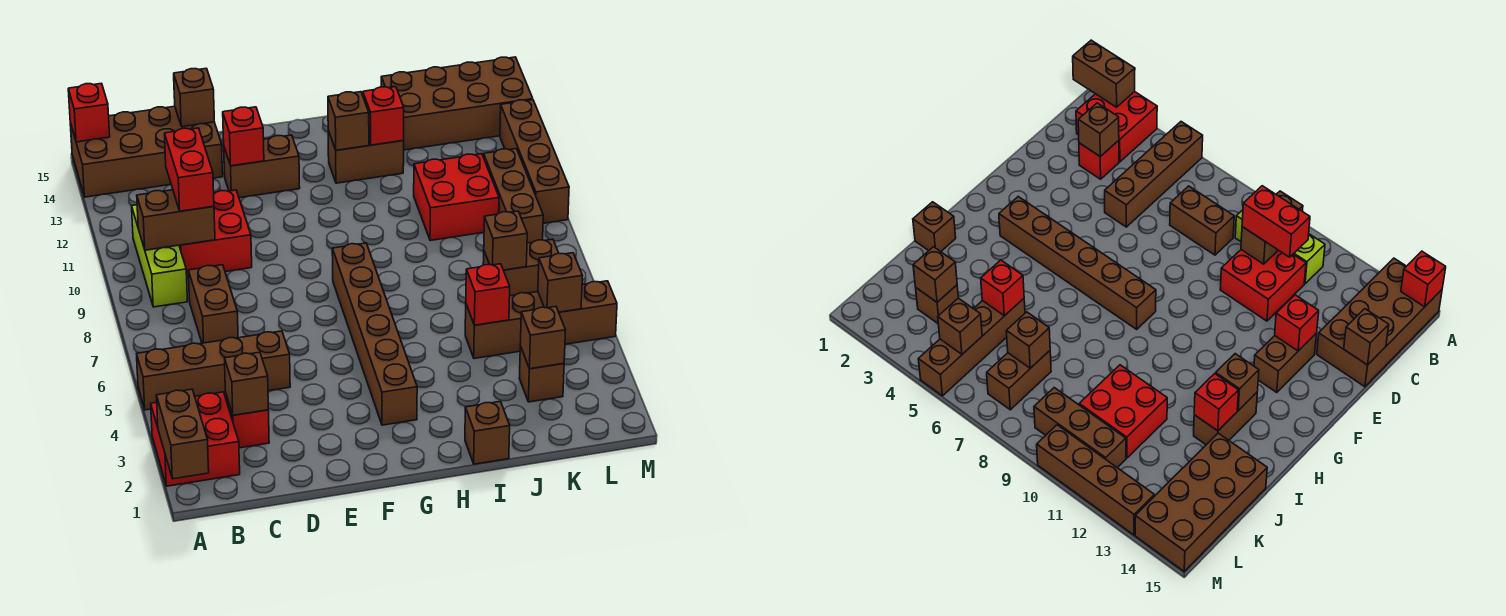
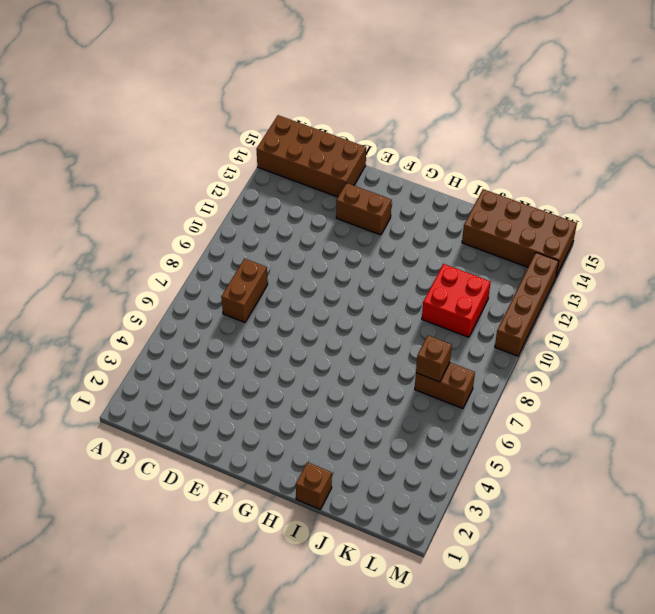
none -> red 2x2 brick [151,392,240,486]
none -> brown 1x4 brick [137,331,290,410]
none -> lime 1x3 brick [132,205,188,307]
none -> red 1x1 brick [226,395,269,448]

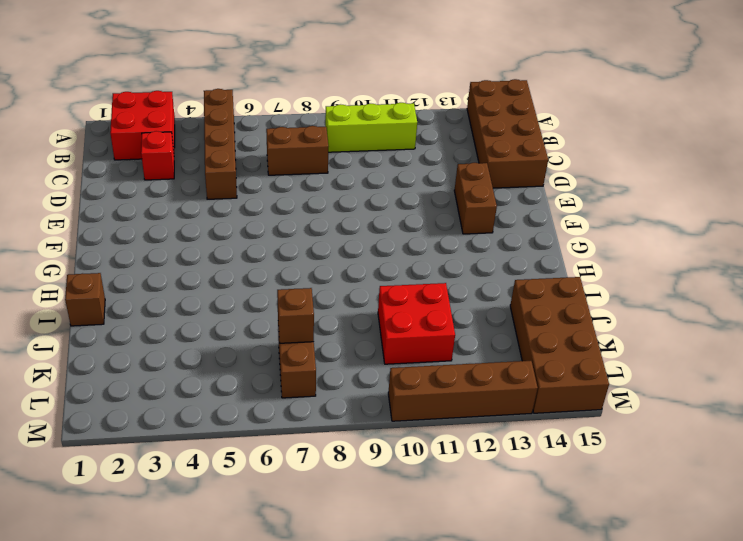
none -> red 2x2 brick [179,190,252,277]
none -> brown 1x6 brick [332,243,417,425]
none -> brown 1x2 brick [328,131,404,183]
none -> brown 1x4 brick [465,281,617,359]

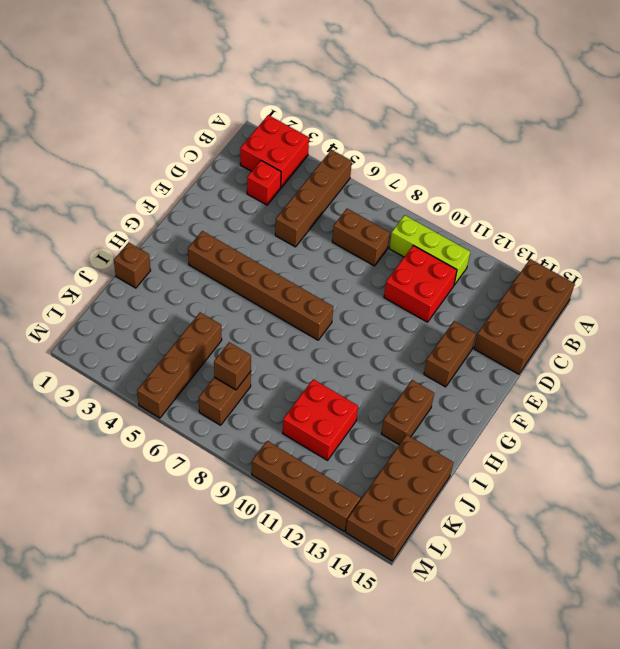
none -> brown 1x1 brick [519,346,564,402]
none -> brown 1x3 brick [484,149,543,243]
none -> brown 1x2 brick [156,389,209,479]
none -> red 1x1 brick [68,83,110,142]

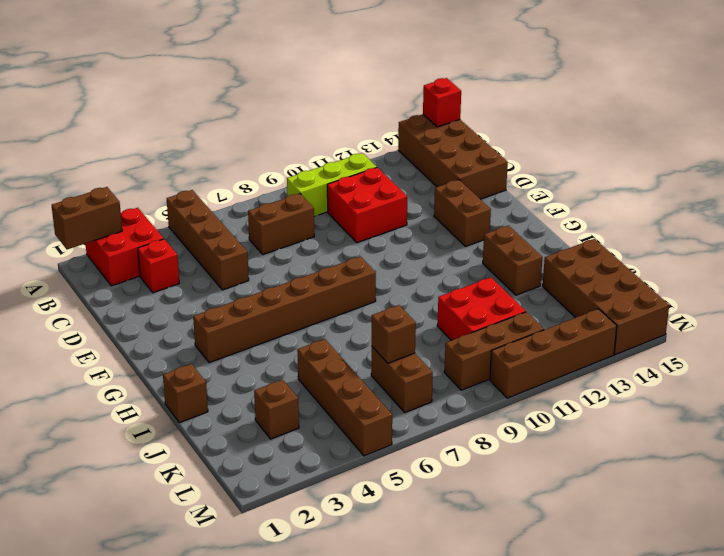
none -> brown 1x2 brick [137,190,215,250]
none -> brown 1x1 brick [224,352,268,415]
none -> brown 1x1 brick [174,68,214,127]
none -> red 1x1 brick [223,107,264,166]

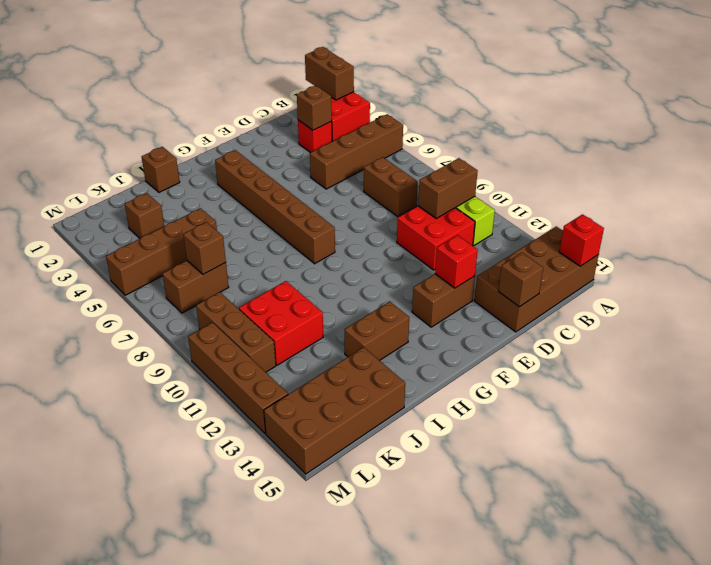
none -> brown 1x1 brick [328,92,369,150]
none -> red 1x1 brick [363,87,404,145]
none -> red 1x1 brick [466,264,510,325]
none -> brown 1x1 brick [520,307,566,369]

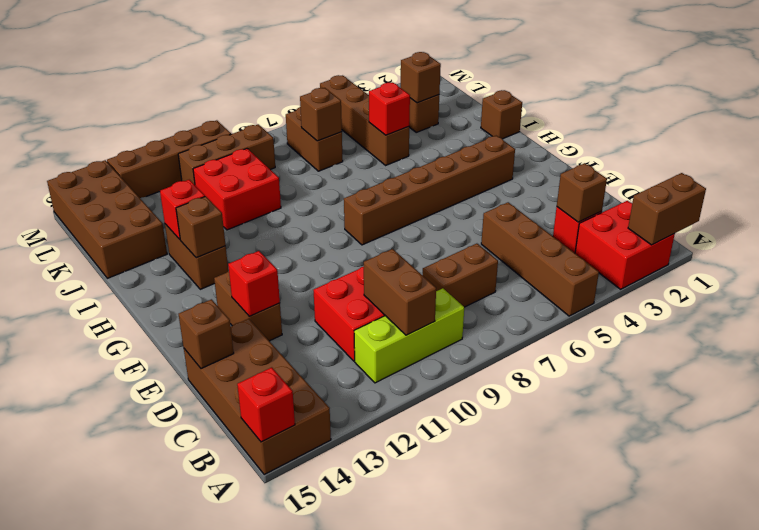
none -> brown 1x1 brick [538,253,583,312]
none -> red 1x2 brick [164,128,214,211]

